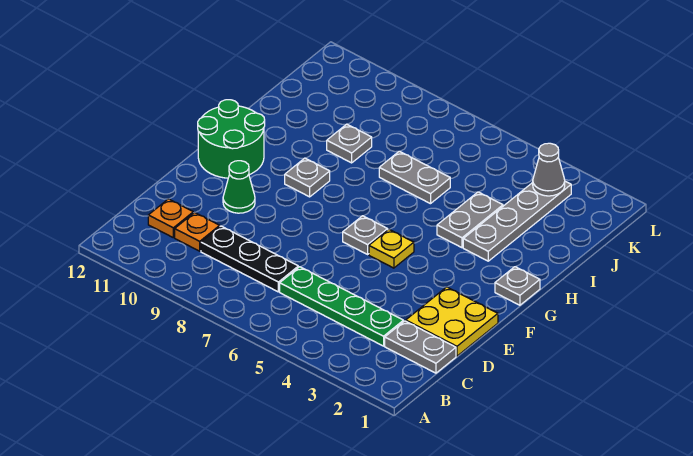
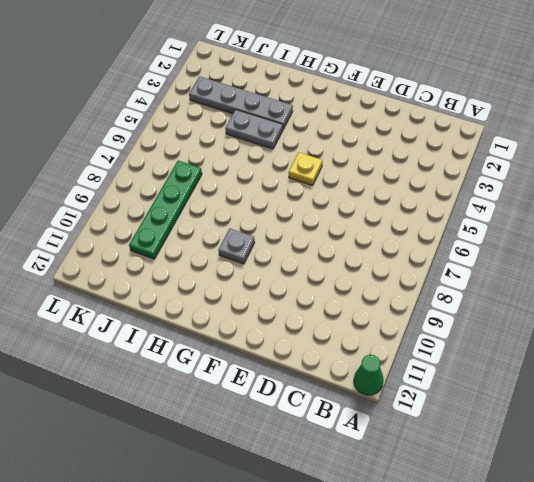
green 1x1 cone [354,355,384,395] -> green 1x1 cone moved to [223,161,255,213]
green 1x4 plate [129,161,202,259] -> green 1x4 plate moved to [280,267,403,346]
none -> grey 1x2 plate [385,321,456,373]
none -> black 1x3 plate [201,226,298,292]
none -> orange 1x1 plate [175,213,220,251]

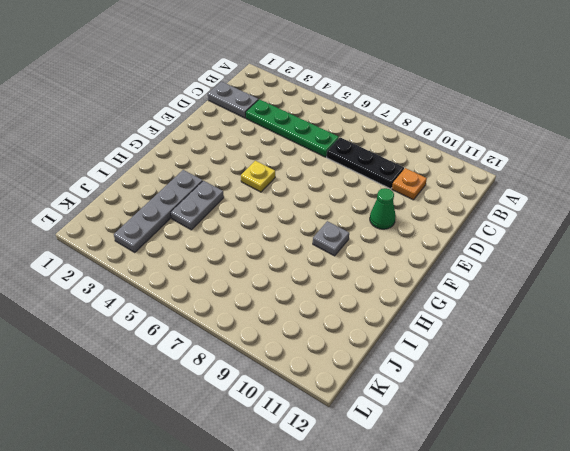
none -> orange 1x1 plate [148,199,193,238]
none -> yellow 2x2 plate [406,287,498,356]
none -> grey 1x1 plate [343,216,388,254]

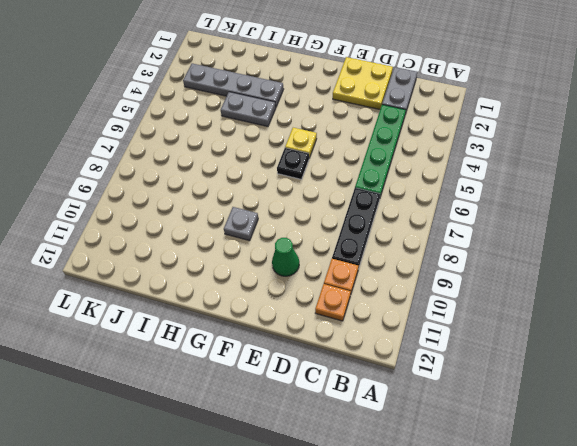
black 1x1 plate [277,148,309,179] -> grey 1x1 plate [343,216,388,254]
none -> green 2x2 round brick [198,100,265,178]
none -> grey 1x1 plate [495,267,540,305]
none -> grey 1x2 plate [379,151,450,204]

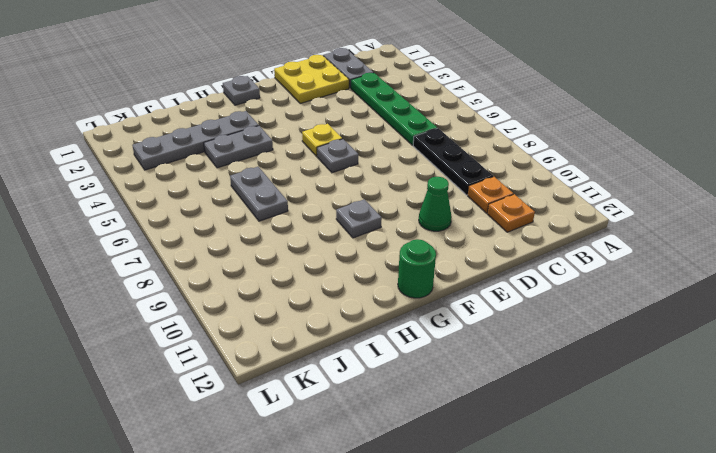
green 1x1 round brick [398,239,436,298] -> green 2x2 round brick [198,100,265,178]
none -> grey 1x1 plate [327,124,372,163]
none -> grey 1x1 cone [532,143,565,196]

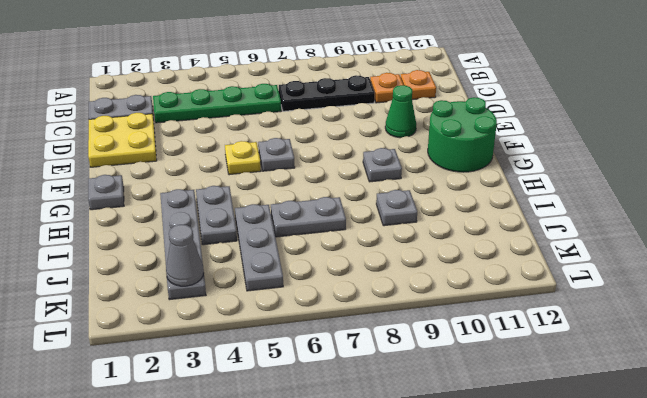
grey 1x3 plate [235,204,283,291] -> none

